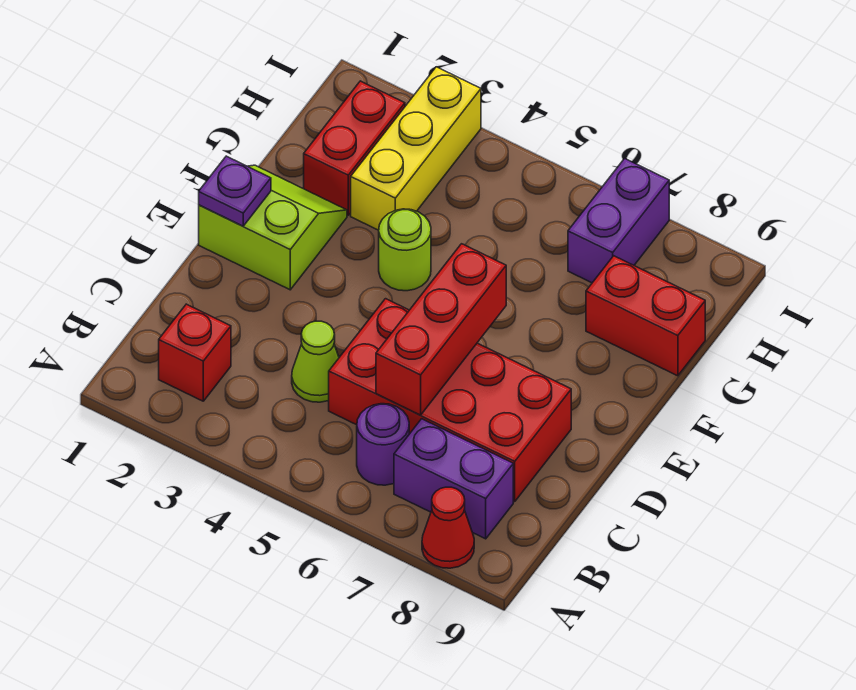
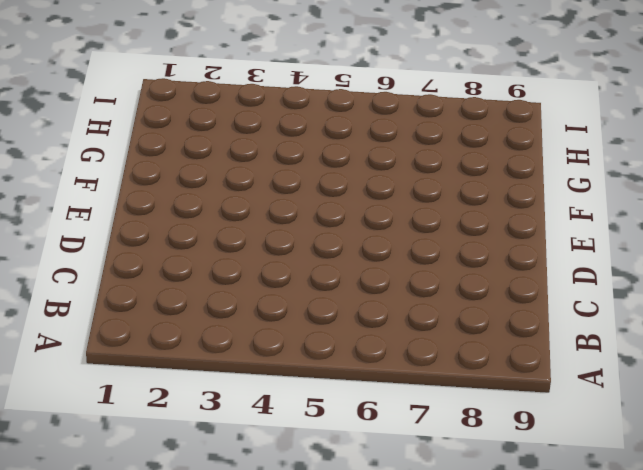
none -> red 1x1 cone [422,487,474,568]
none -> red 1x1 brick [159,304,231,401]
none -> purple 1x1 round brick [357,404,409,485]

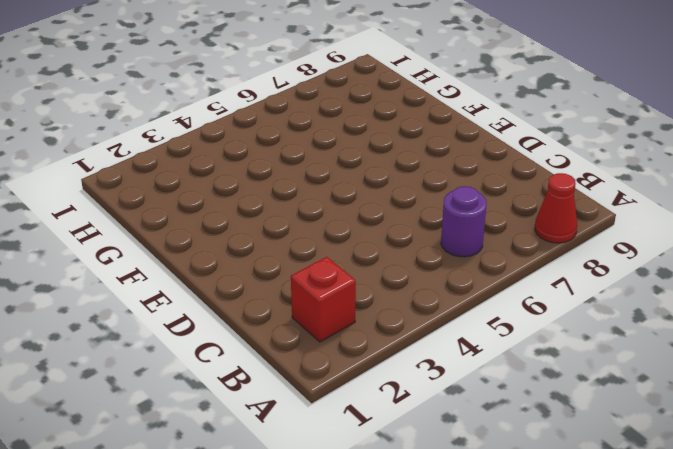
none -> purple 1x2 brick [394,419,513,539]
none -> lime 1x1 cone [292,321,339,402]
none -> red 2x4 brick [329,299,571,502]

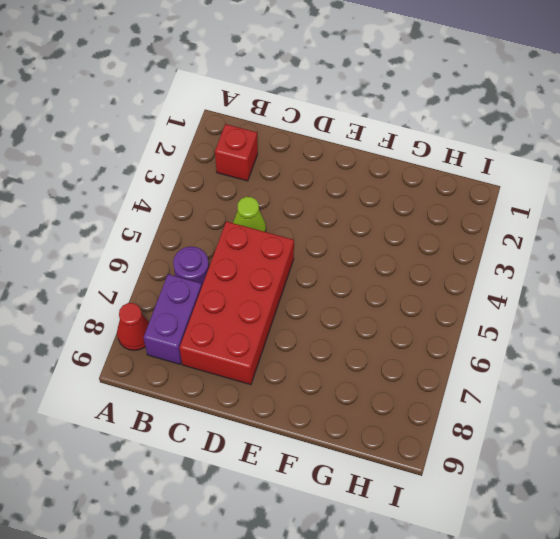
none -> lime 2x2 slope [199,165,347,290]
none -> lime 1x1 round brick [379,209,431,291]
none -> red 1x2 brick [304,81,405,215]

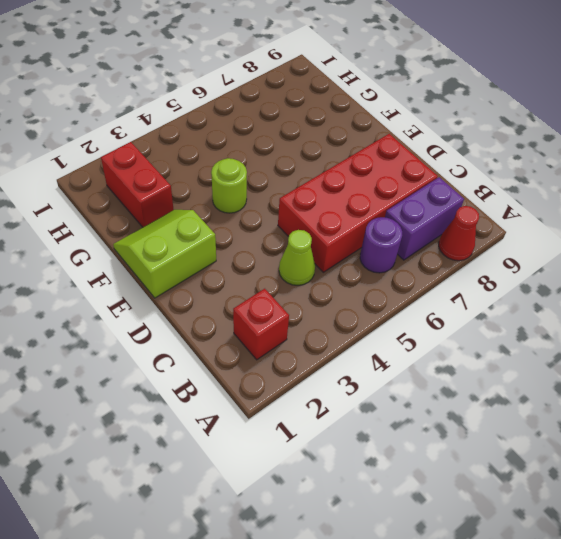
none -> yellow 1x3 brick [351,67,481,230]
none -> red 1x2 brick [586,256,705,376]
none -> purple 1x2 brick [568,158,669,283]

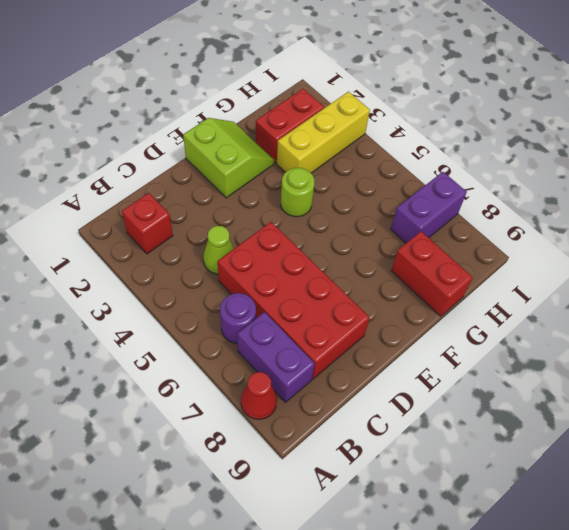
none -> red 1x3 brick [376,244,506,415]
none -> purple 1x1 plate [199,156,271,226]

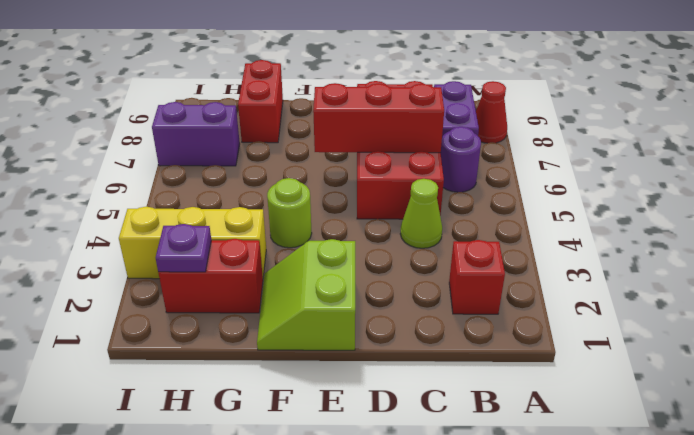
purple 1x1 plate [156,224,211,272] -> purple 1x1 plate moved to [199,156,271,226]

